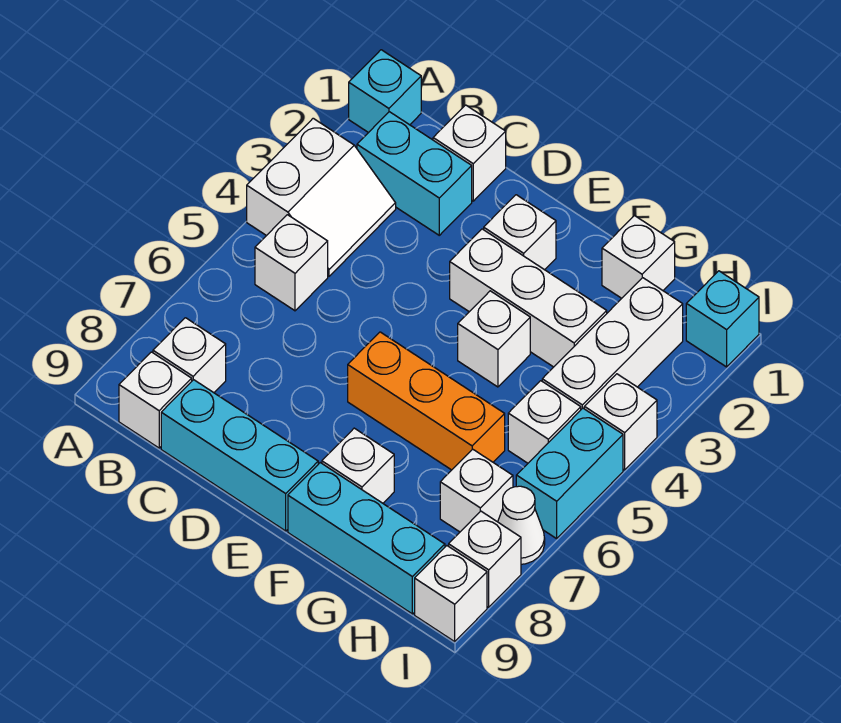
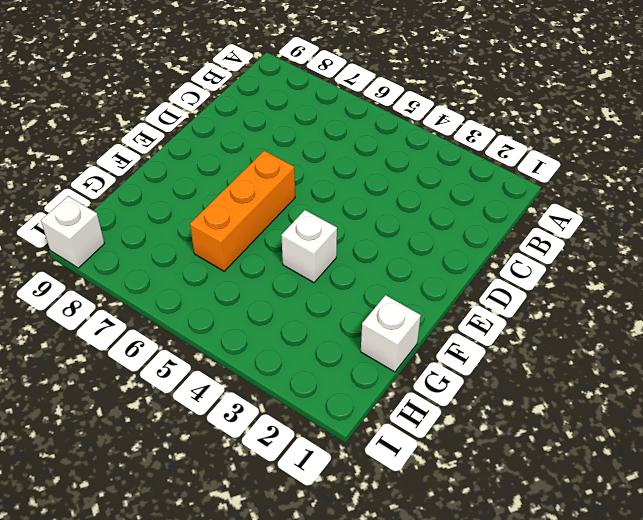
none -> cyan 1x1 brick [349,50,421,133]
none -> white 2x2 slope [247,118,396,276]
none -> cyan 1x2 brick [357,112,472,235]

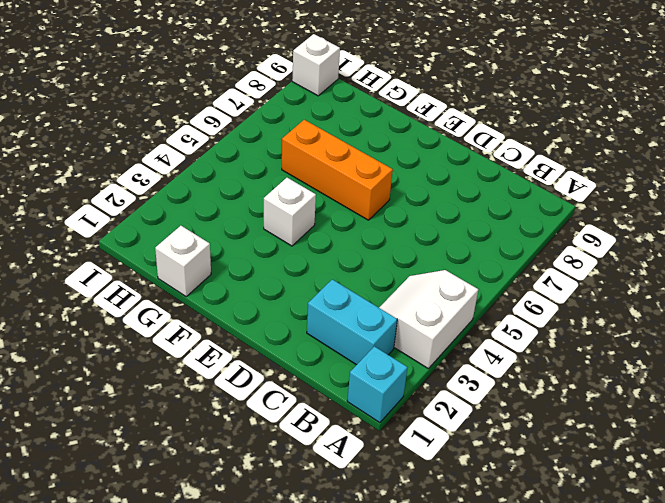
none -> white 1x1 brick [255,215,328,311]
none -> white 1x1 brick [153,318,226,393]
none -> white 1x1 brick [119,352,192,448]

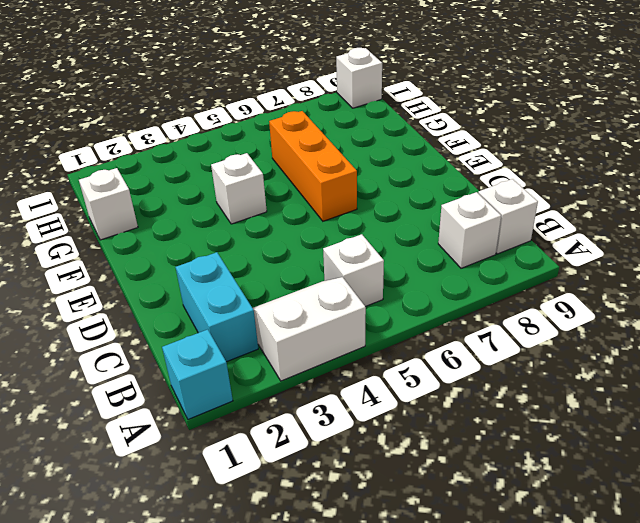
none -> white 1x1 brick [433,105,506,201]
none -> cyan 1x3 brick [161,380,318,531]
none -> white 1x1 brick [484,195,556,270]

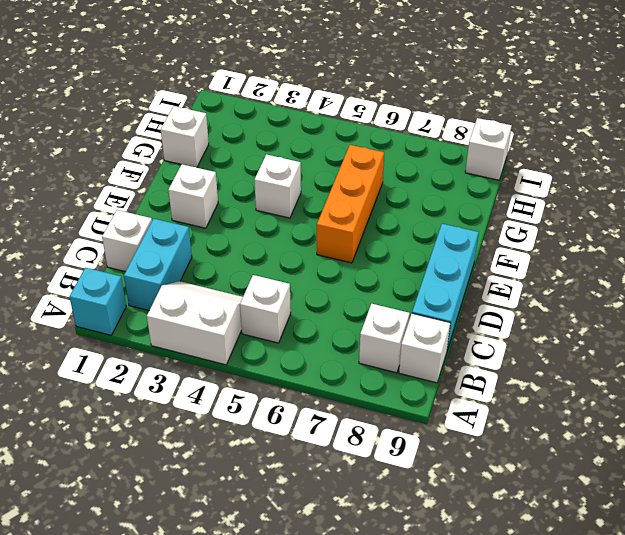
none -> white 1x3 brick [450,229,607,367]
none -> white 1x1 brick [322,428,394,503]
none -> cyan 1x3 brick [288,463,445,614]

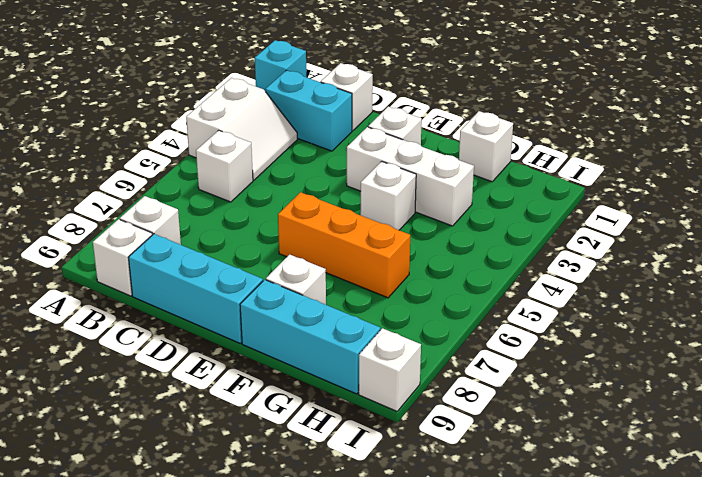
none -> white 1x3 brick [542,278,683,409]
none -> white 1x1 brick [508,381,581,463]
none -> white 1x1 brick [440,449,513,532]

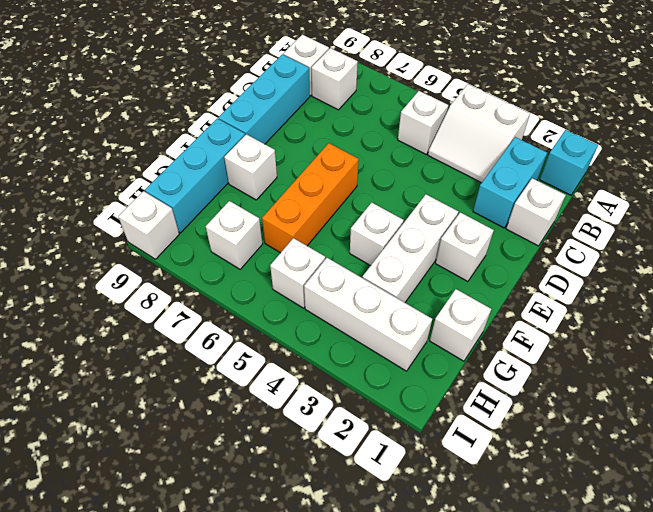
none -> cyan 1x1 brick [686,271,759,367]
none -> white 1x1 brick [584,374,657,470]
none -> cyan 1x2 brick [516,408,623,539]

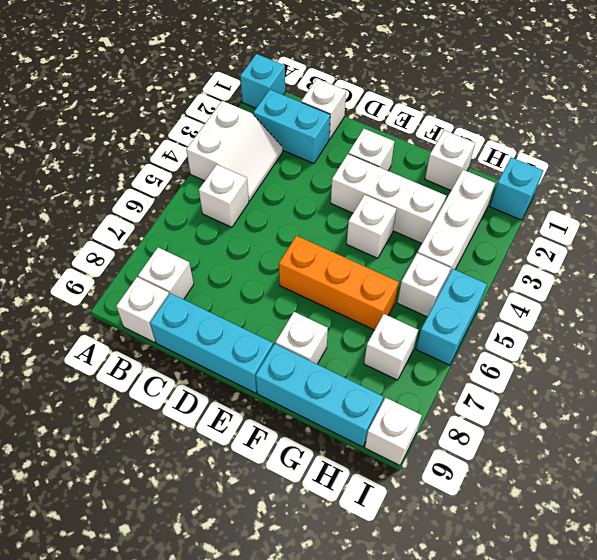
none -> white 1x1 brick [584,374,657,470]
none -> white 1x1 cone [498,486,545,564]
none -> white 1x1 brick [449,511,521,607]

